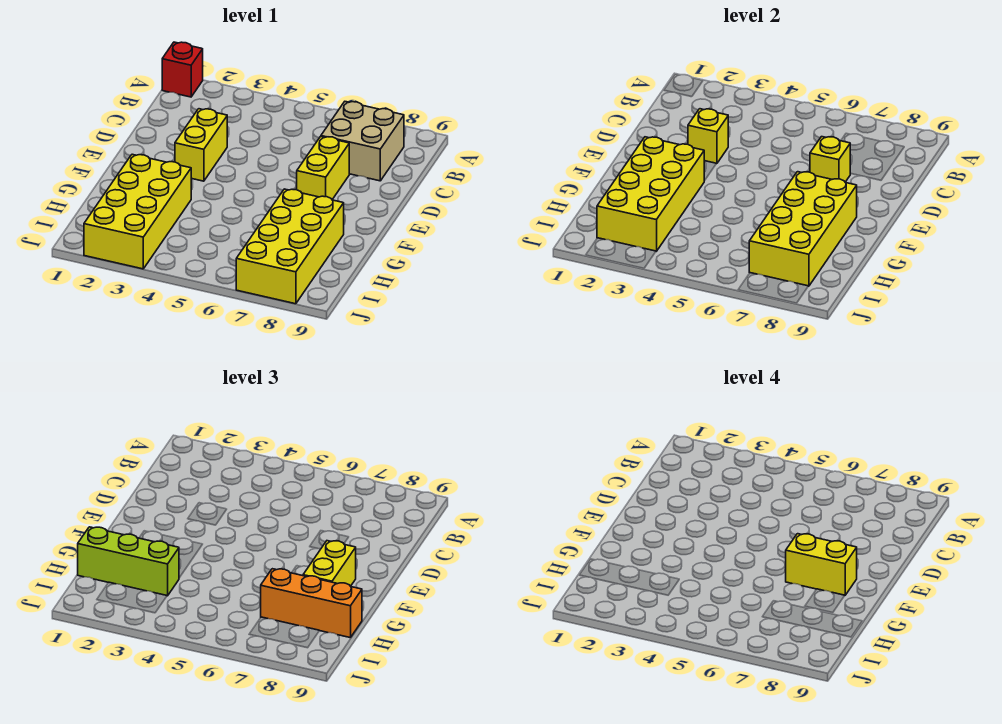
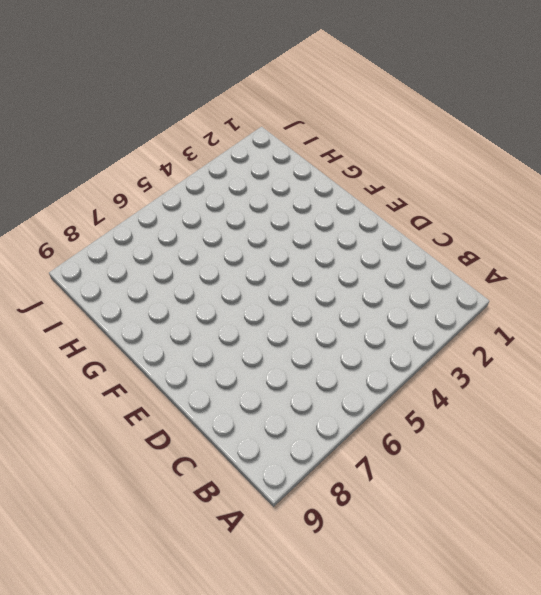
none -> red 1x1 brick [162,42,203,97]
none -> tan 2x2 brick [321,102,404,181]
none -> yellow 1x2 brick [175,109,227,181]

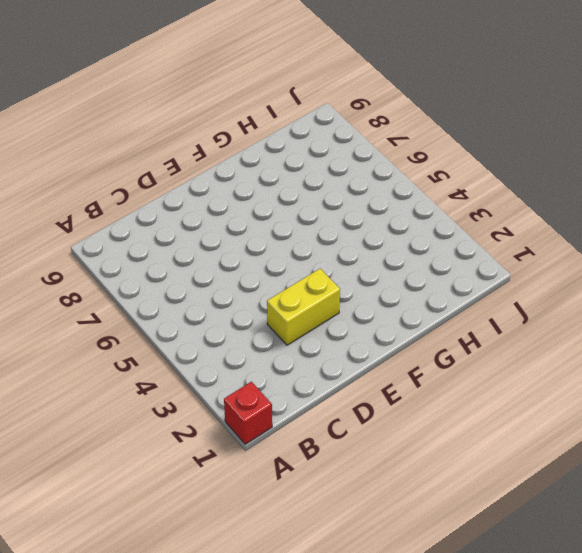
none -> tan 2x2 brick [321,102,404,181]
none -> yellow 1x2 brick [296,137,349,199]
none -> yellow 2x4 brick [84,154,191,269]

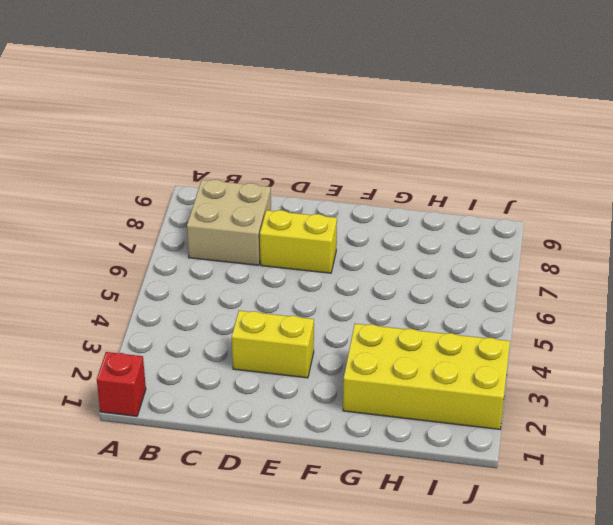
none -> yellow 2x4 brick [236,189,344,304]
none -> yellow 1x1 brick [688,109,728,164]
none -> yellow 1x1 brick [810,137,851,182]

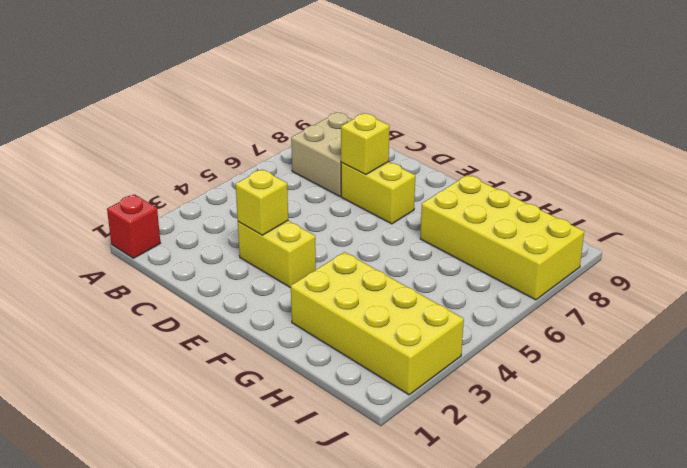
none -> yellow 2x4 brick [597,137,704,251]
none -> yellow 2x4 brick [749,172,857,286]
none -> yellow 1x2 brick [303,541,356,586]

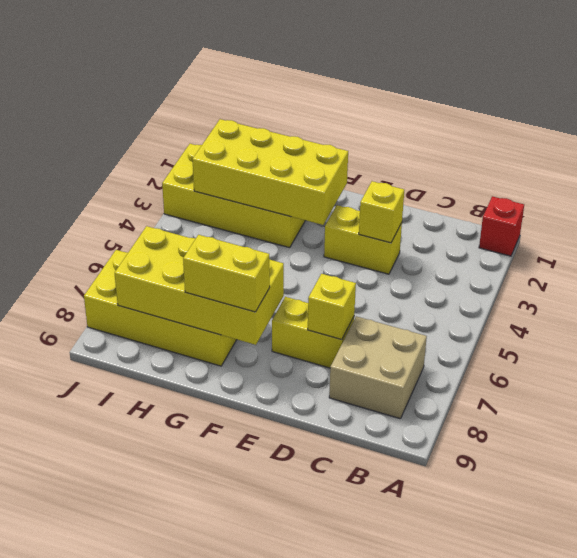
none -> lime 1x3 brick [78,527,179,596]
none -> orange 1x3 brick [261,569,362,638]
none -> yellow 1x2 brick [786,534,857,595]

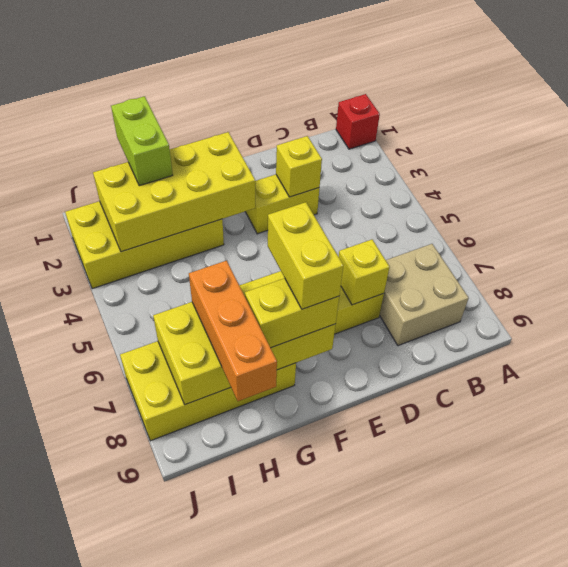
lime 1x2 brick [111,96,173,186] -> lime 1x3 brick [78,527,179,596]

